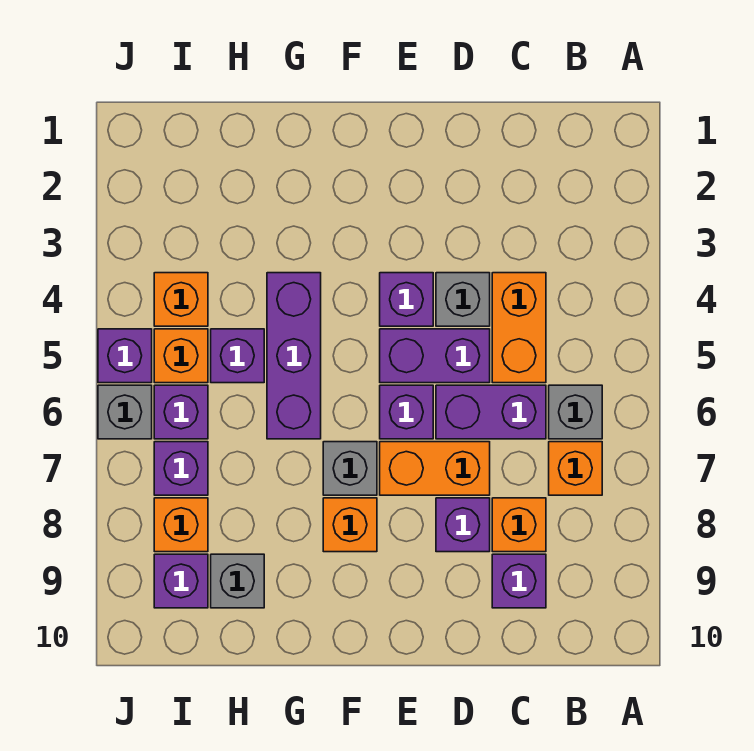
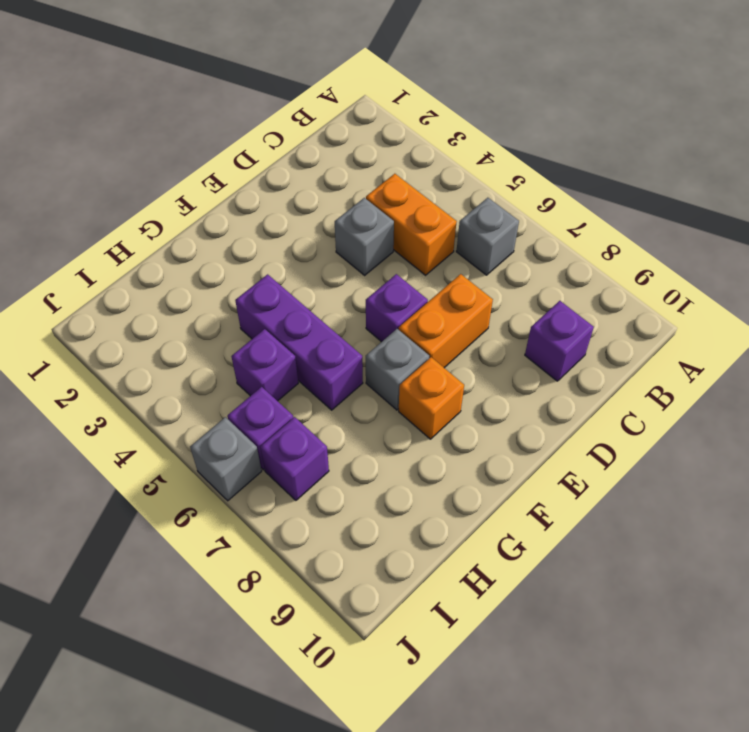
none -> orange 1x1 brick [549,442,602,495]
none -> purple 1x2 brick [436,385,546,439]
none -> orange 1x1 brick [492,498,546,552]

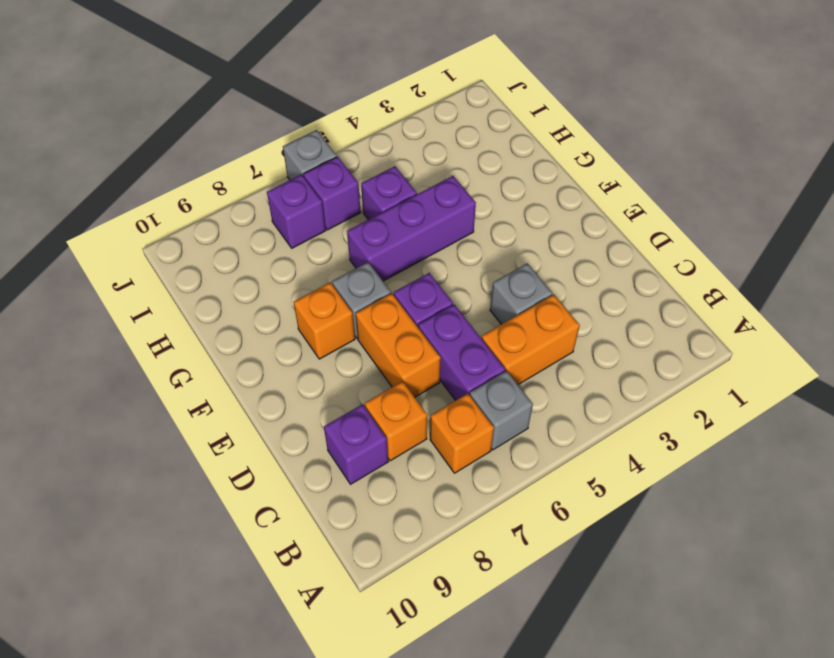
none -> purple 1x2 brick [380,329,490,383]
none -> purple 1x1 brick [436,498,490,552]
none -> purple 1x1 brick [380,273,433,326]

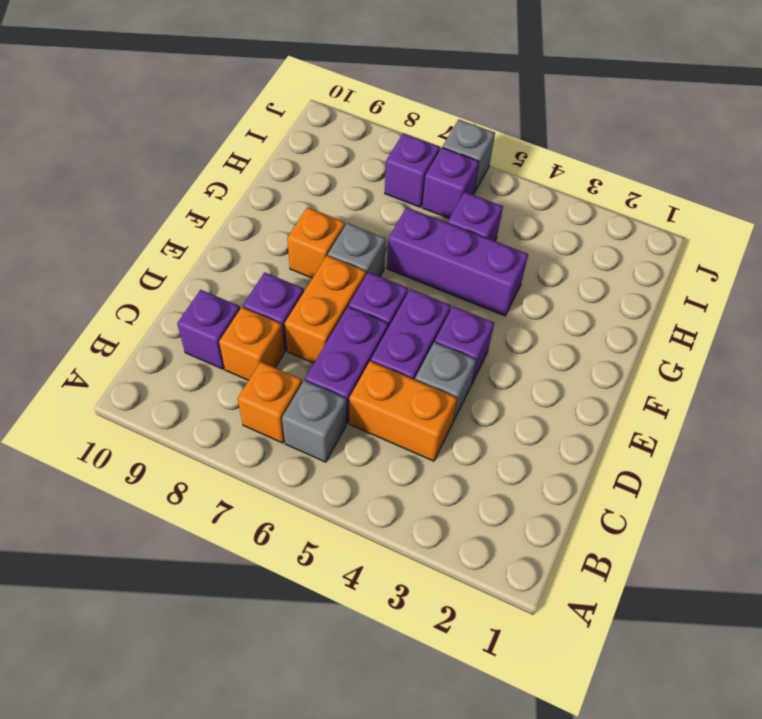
none -> grey 1x1 brick [211,554,264,608]
none -> orange 1x1 brick [154,273,208,326]
none -> orange 1x1 brick [154,329,208,383]

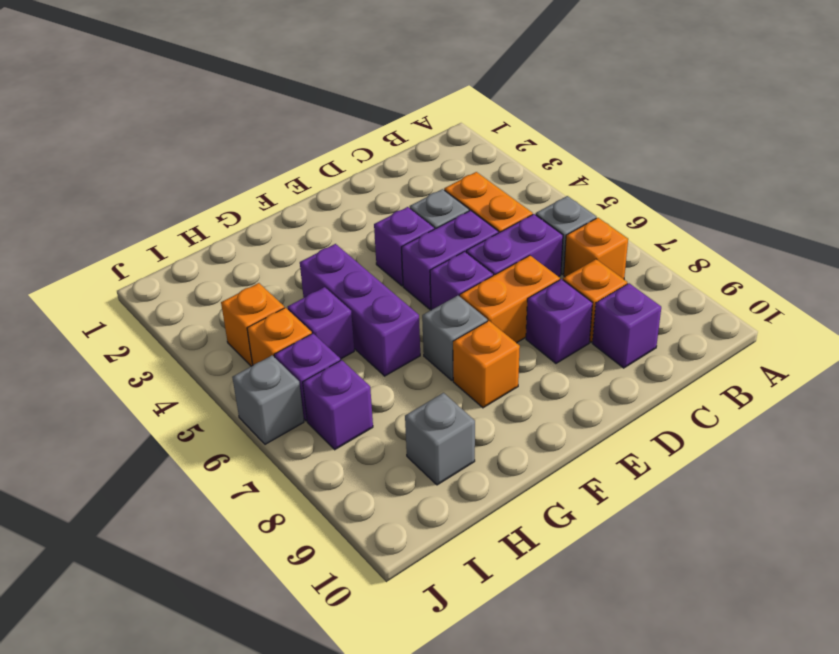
none -> orange 1x1 brick [154,498,208,552]
none -> purple 1x1 brick [154,554,208,608]
none -> purple 1x1 brick [98,329,152,383]

